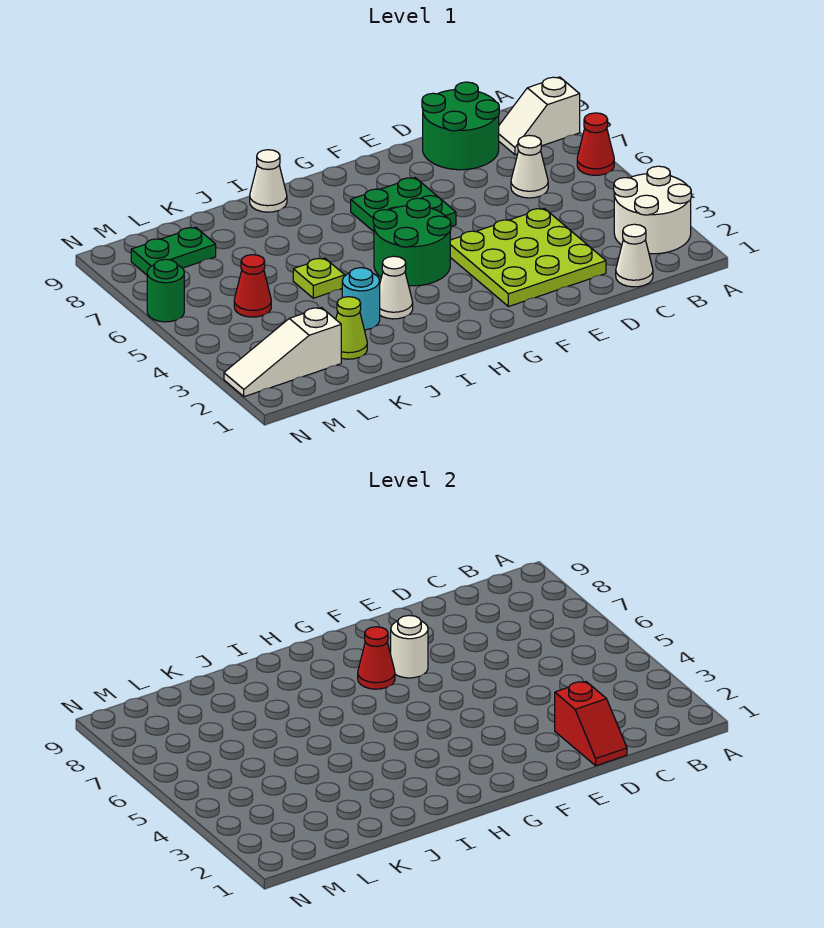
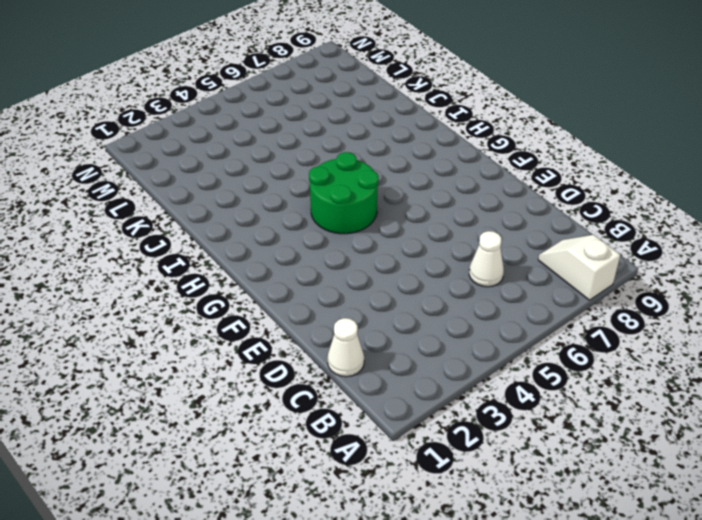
none -> white 2x2 round brick [614,166,691,254]
none -> red 1x1 cone [577,113,614,175]
none -> green 2x2 round brick [422,82,499,170]

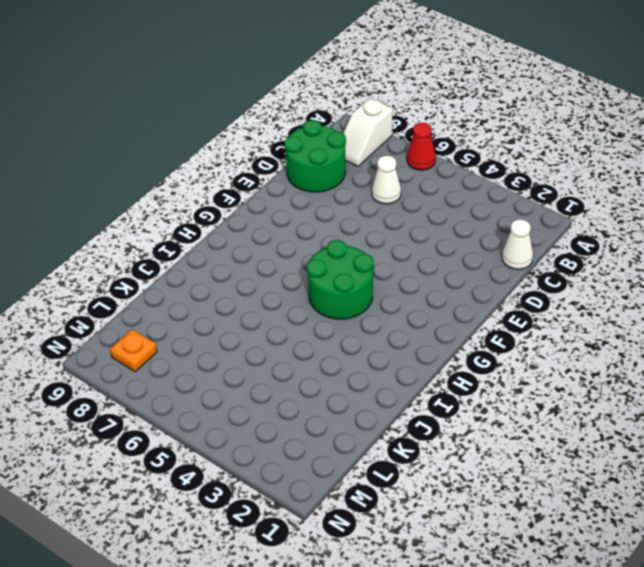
orange 1x1 plate [110,329,157,372] -> green 1x2 plate [131,227,216,275]
none -> white 2x2 round brick [614,166,691,254]
none -> lime 3x3 plate [450,208,606,307]
none -> green 2x2 plate [351,178,456,232]

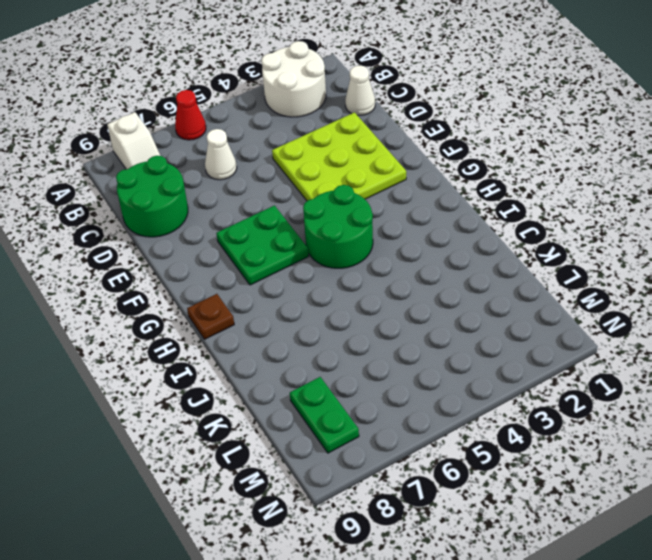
brown 1x1 plate [187,294,234,339] -> none
none -> white 1x1 cone [380,256,413,319]
none -> white 1x1 cone [250,150,287,212]
none -> cyan 1x1 round brick [342,268,380,330]

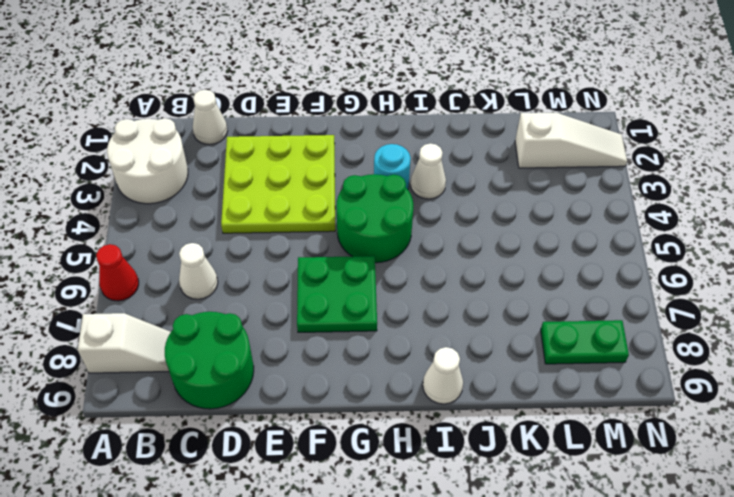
cyan 1x1 round brick [374,144,411,189] -> cyan 1x1 round brick moved to [342,268,380,330]
none -> lime 1x1 plate [293,258,345,298]
none -> lime 1x1 cone [336,297,367,359]
none -> red 1x1 cone [234,255,271,317]

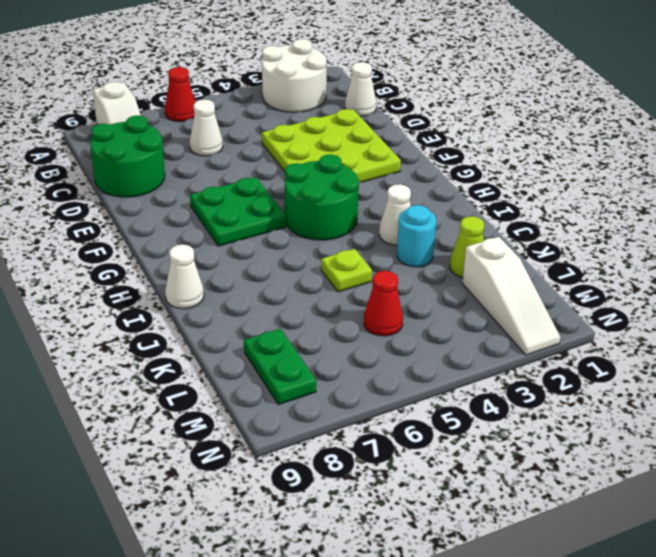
none -> green 1x1 round brick [147,259,184,322]
none -> red 1x2 slope [555,682,627,766]
none -> white 1x1 round brick [391,616,428,678]

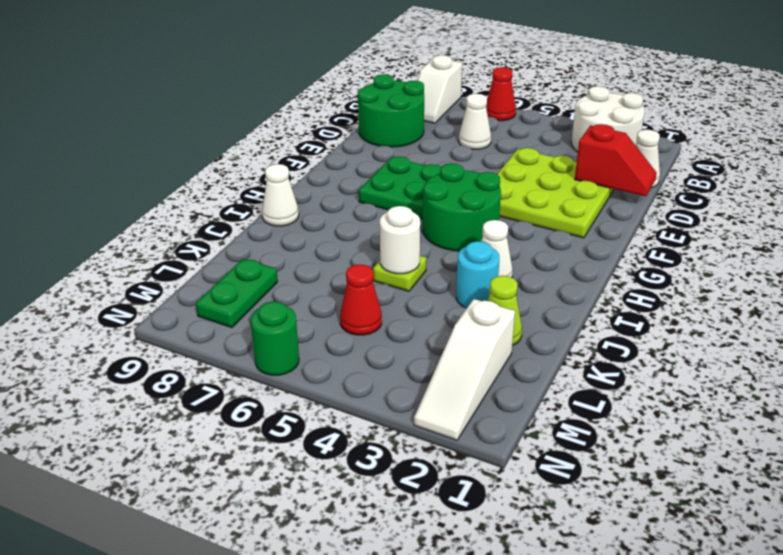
white 1x1 round brick [380,206,420,274] -> white 1x1 round brick moved to [391,616,428,678]
none -> red 1x1 cone [358,627,395,689]

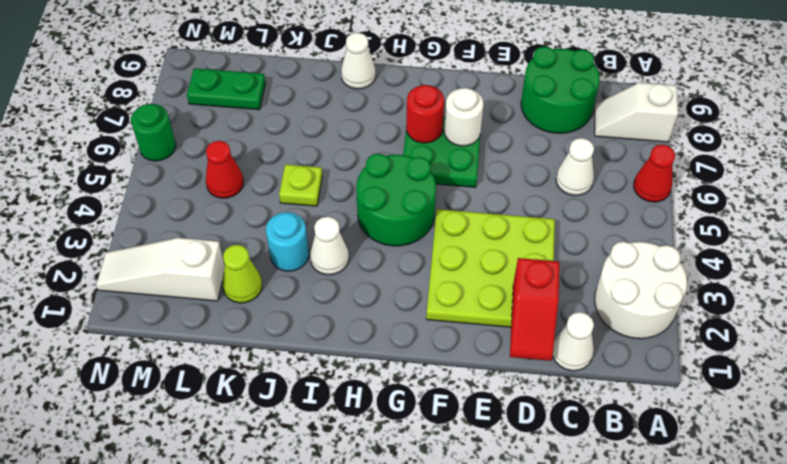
red 1x1 round brick [406,85,444,143] -> red 1x1 cone [358,627,395,689]

